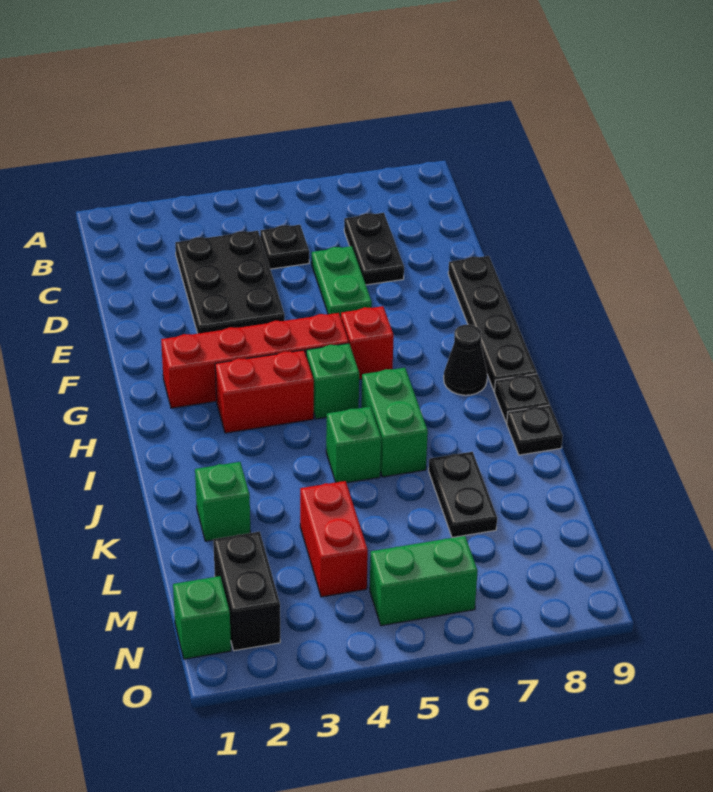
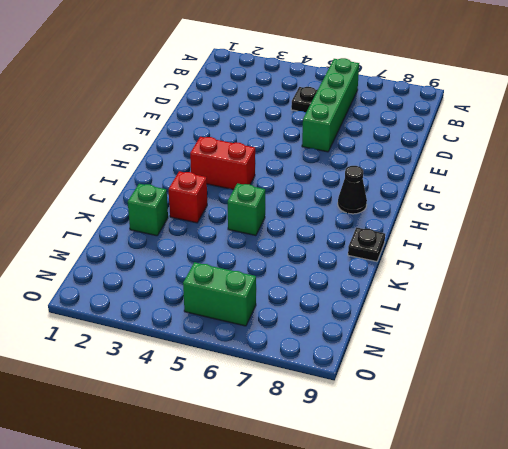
green 1x4 brick [302,58,359,152] -> green 1x2 plate [312,246,372,317]
red 1x1 brick [169,171,207,223] -> red 1x1 brick moved to [341,306,394,379]
none -> black 2x3 plate [175,231,285,334]
none -> black 1x2 plate [344,213,404,285]
none -> black 1x4 plate [448,256,537,391]

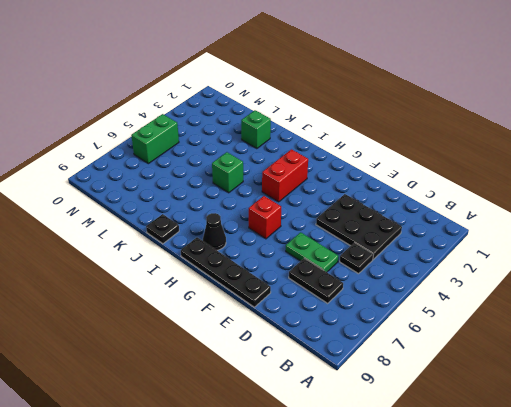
none -> red 1x4 brick [161,313,349,408]
none -> green 1x1 brick [306,343,359,419]
none -> green 1x2 brick [361,368,428,477]

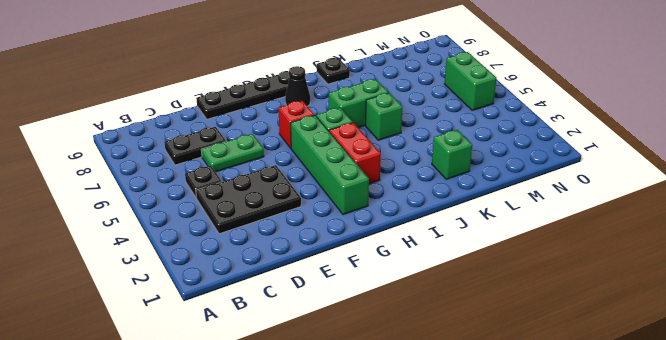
green 1x4 brick [291,115,369,215] -> red 1x4 brick [161,313,349,408]
none -> black 1x1 plate [495,374,549,423]
none -> black 1x2 plate [429,452,497,538]
none -> red 1x2 brick [300,481,368,597]

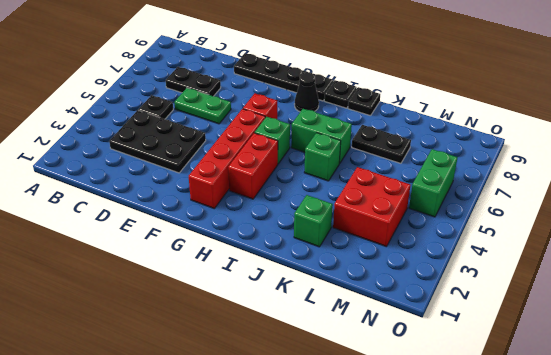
red 2x2 brick [333,167,410,247] -> red 1x2 brick [300,481,368,597]
none -> black 1x2 brick [213,532,280,651]
none -> green 1x1 brick [173,576,231,659]

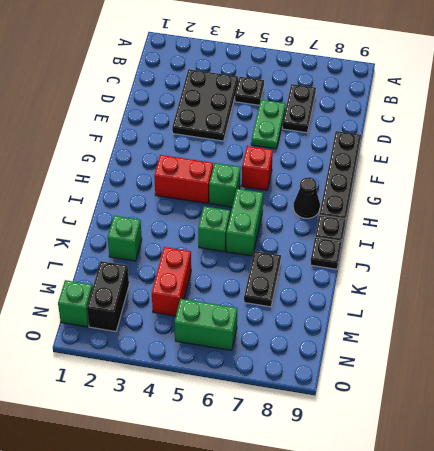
none -> red 1x4 brick [161,313,349,408]

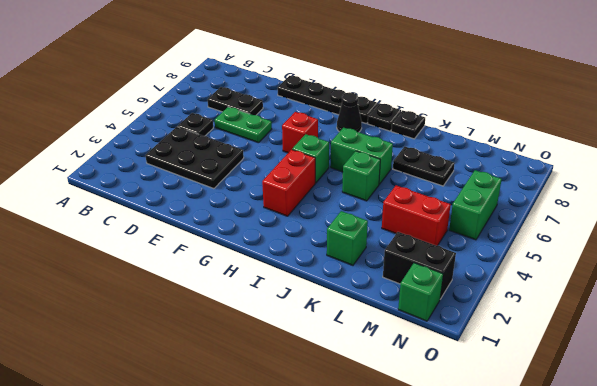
none -> red 1x4 brick [161,313,349,408]

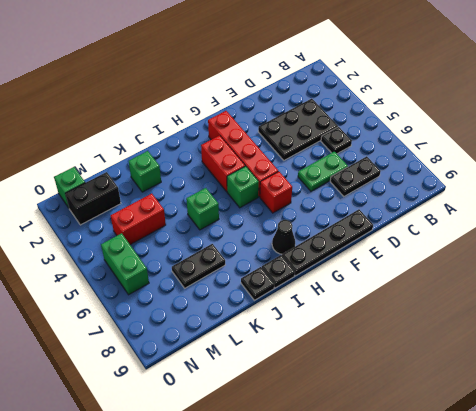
none -> green 1x2 brick [361,368,428,477]

